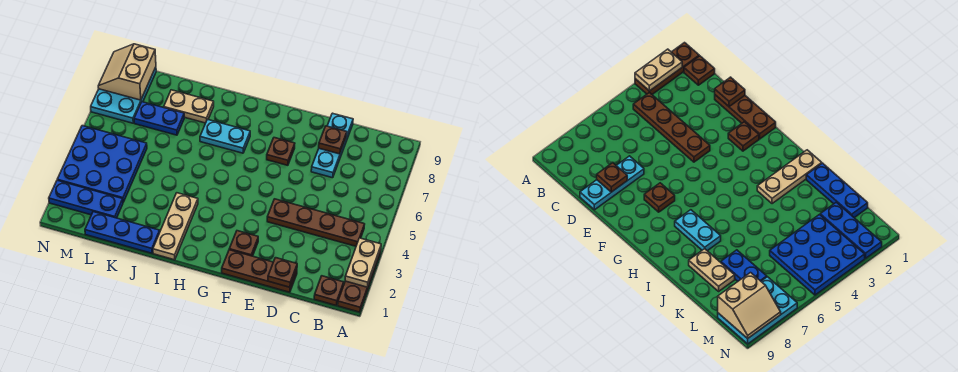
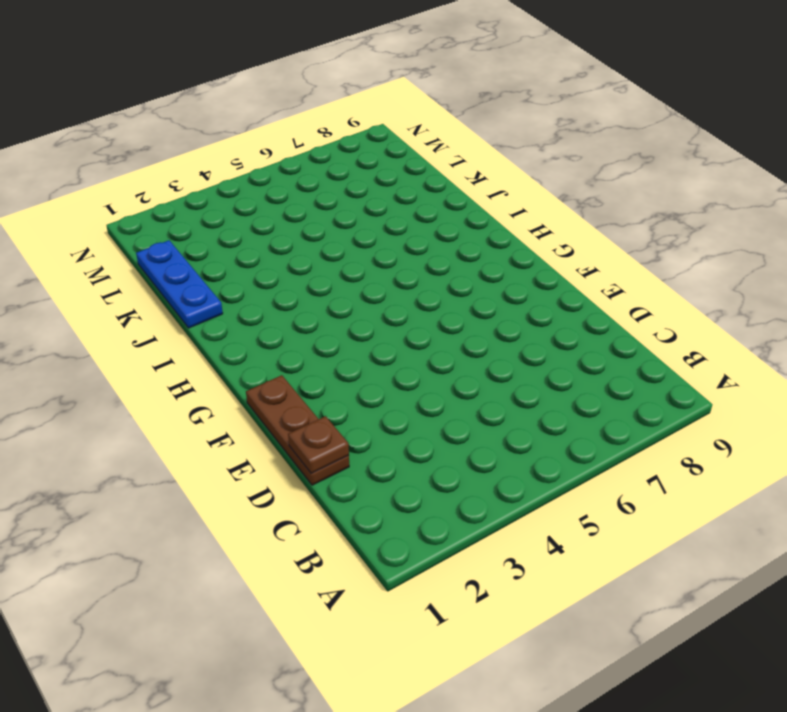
none -> brown 1x3 plate [338,251,381,312]
none -> brown 1x1 plate [314,276,344,305]
none -> brown 1x4 plate [267,199,365,246]

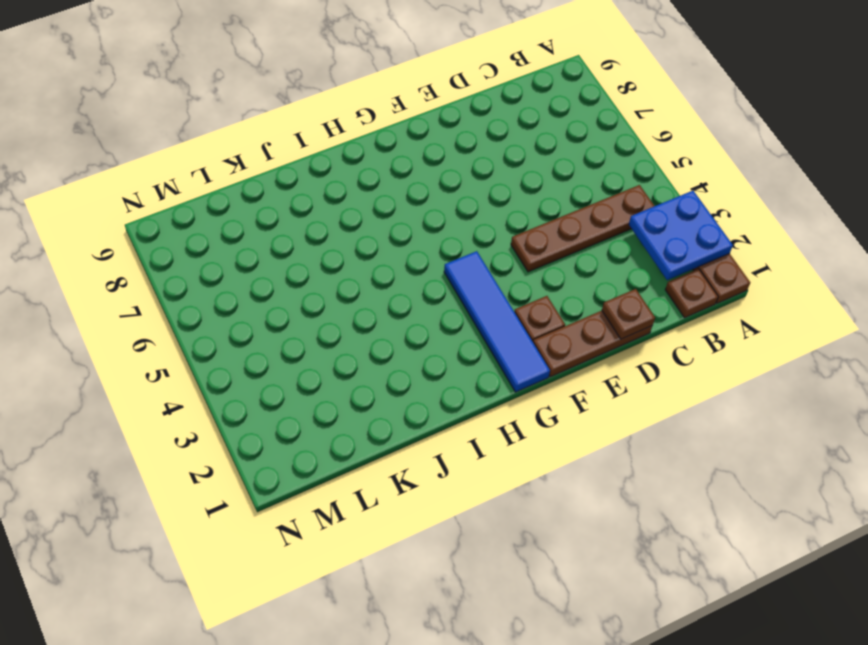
blue 2x2 plate [629,191,733,280] -> tan 1x2 plate [345,238,381,287]
blue 1x4 tile [444,251,550,392] -> none
none -> cyan 1x3 plate [311,113,353,178]
none -> brown 1x1 plate [267,138,295,165]
none -> cyan 1x2 plate [200,119,250,153]

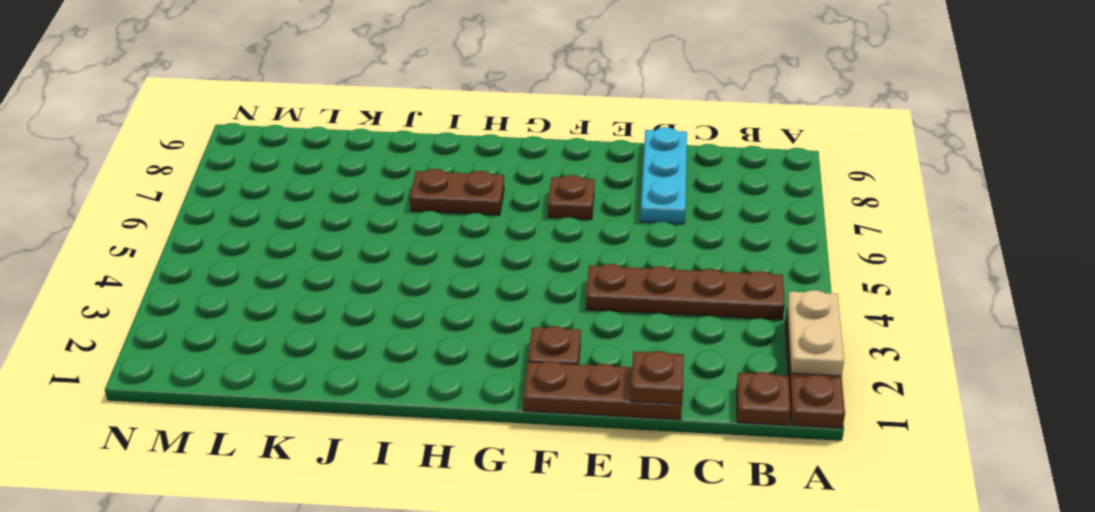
brown 1x2 plate [410,169,504,215] -> cyan 1x2 plate [200,119,250,153]
none -> tan 1x3 plate [153,193,198,260]
none -> blue 1x3 plate [85,212,160,253]
none -> tan 1x2 plate [164,90,214,123]

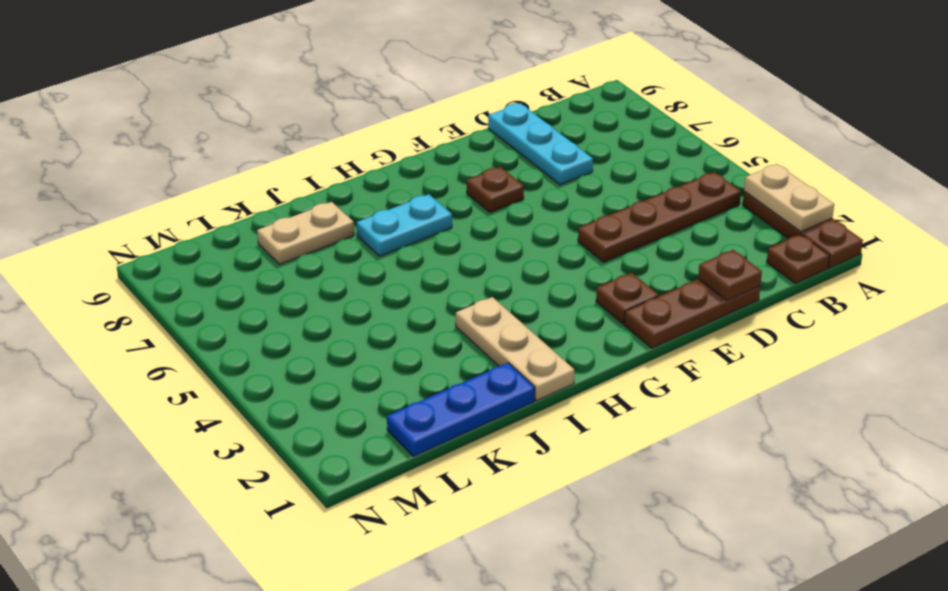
none -> blue 1x2 plate [134,102,184,135]
none -> blue 1x3 plate [49,180,123,218]
none -> blue 3x3 plate [57,126,147,202]

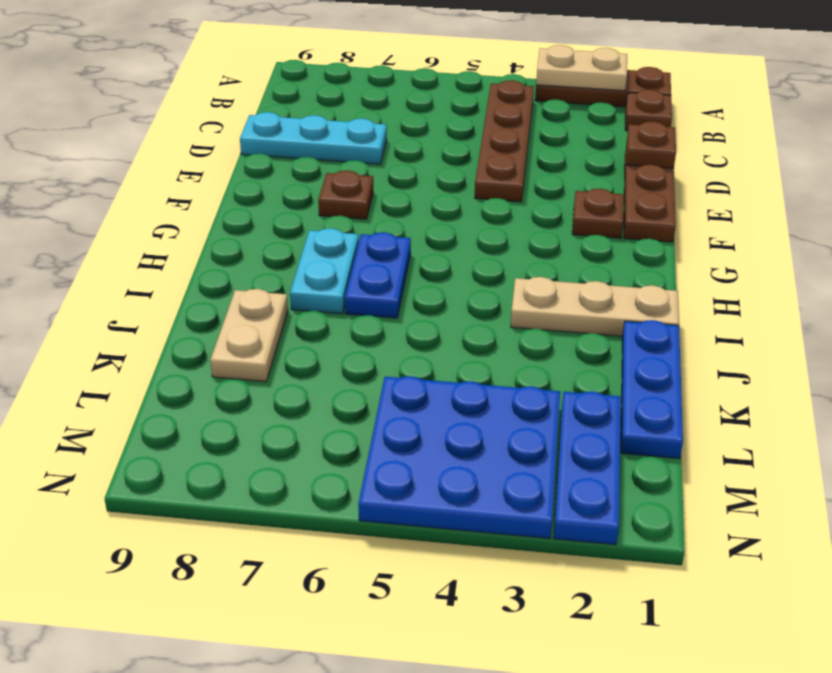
blue 1x2 plate [345,232,411,318] -> blue 1x2 plate moved to [134,102,184,135]
none -> cyan 2x3 plate [91,67,156,123]
none -> brown 1x1 plate [319,126,347,154]
none -> tan 2x2 slope [98,44,156,100]

